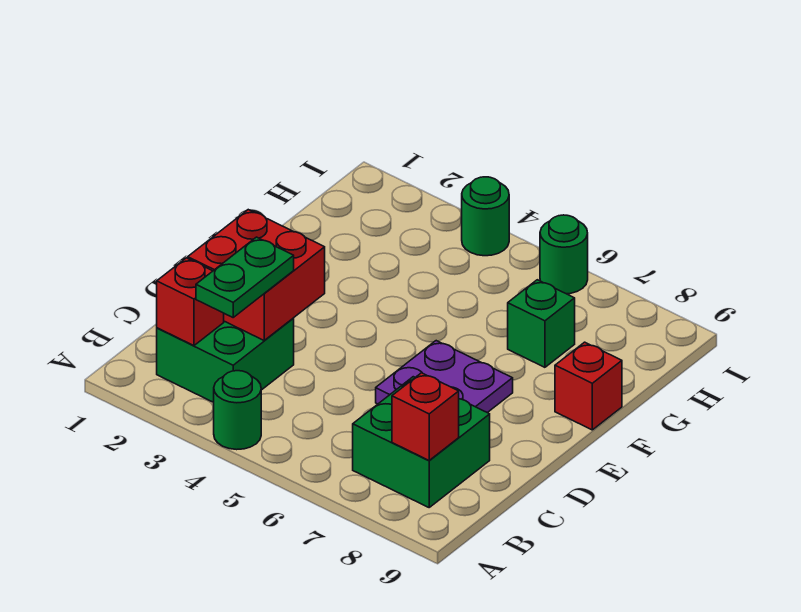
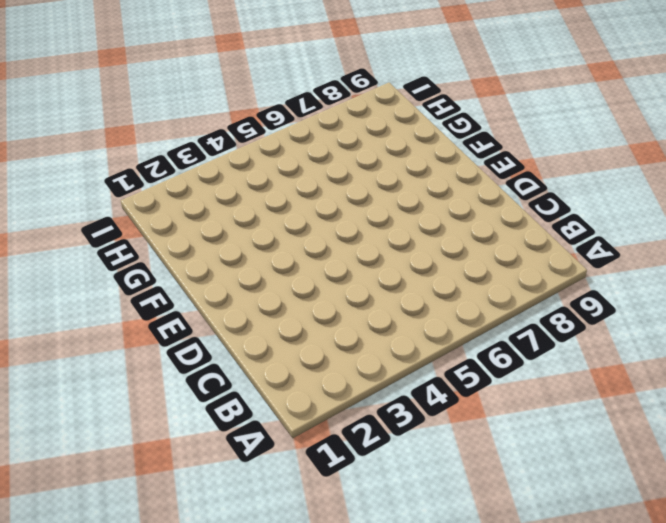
none -> green 1x1 round brick [214,371,261,450]
none -> green 2x2 brick [157,318,294,402]
none -> green 2x2 brick [353,377,490,507]

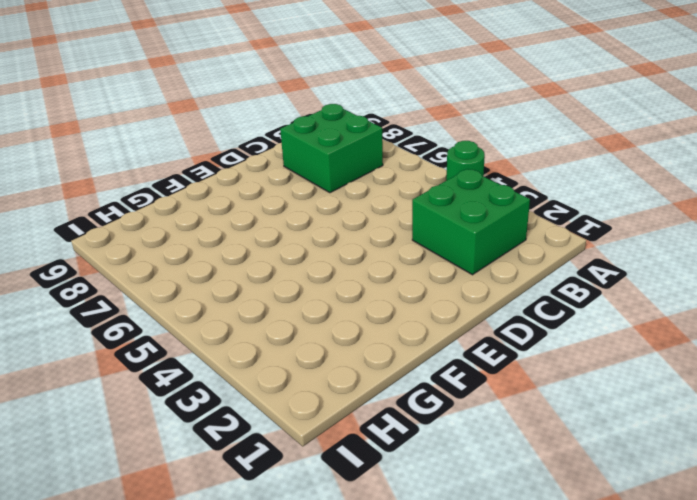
none -> purple 2x2 plate [376,341,513,413]
none -> red 1x1 brick [555,342,622,430]
none -> green 1x1 brick [508,280,575,367]

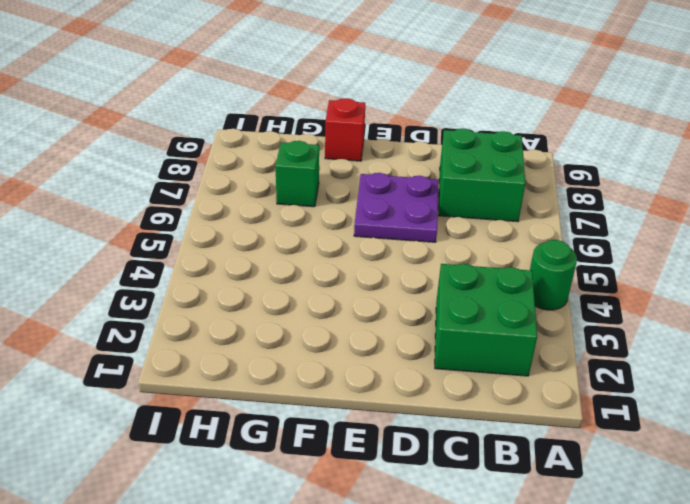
none -> green 1x1 round brick [462,177,509,256]
none -> green 1x1 round brick [540,215,588,294]
none -> red 1x1 brick [157,258,224,346]

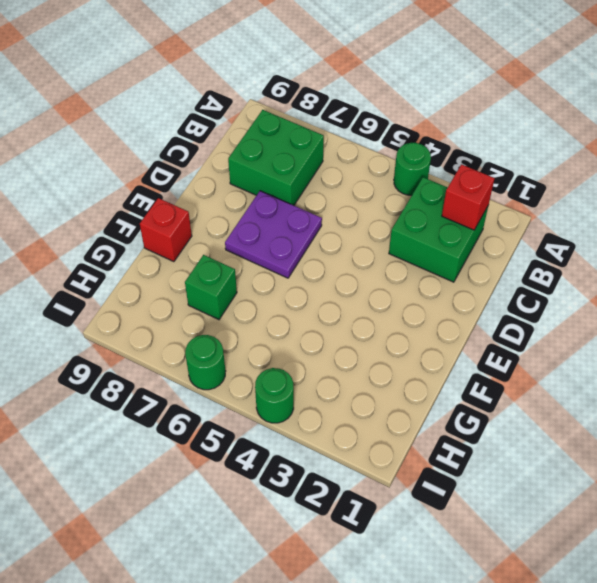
none -> red 1x1 brick [392,373,459,461]
none -> red 2x2 brick [188,210,325,341]
none -> green 1x2 plate [196,237,294,317]

